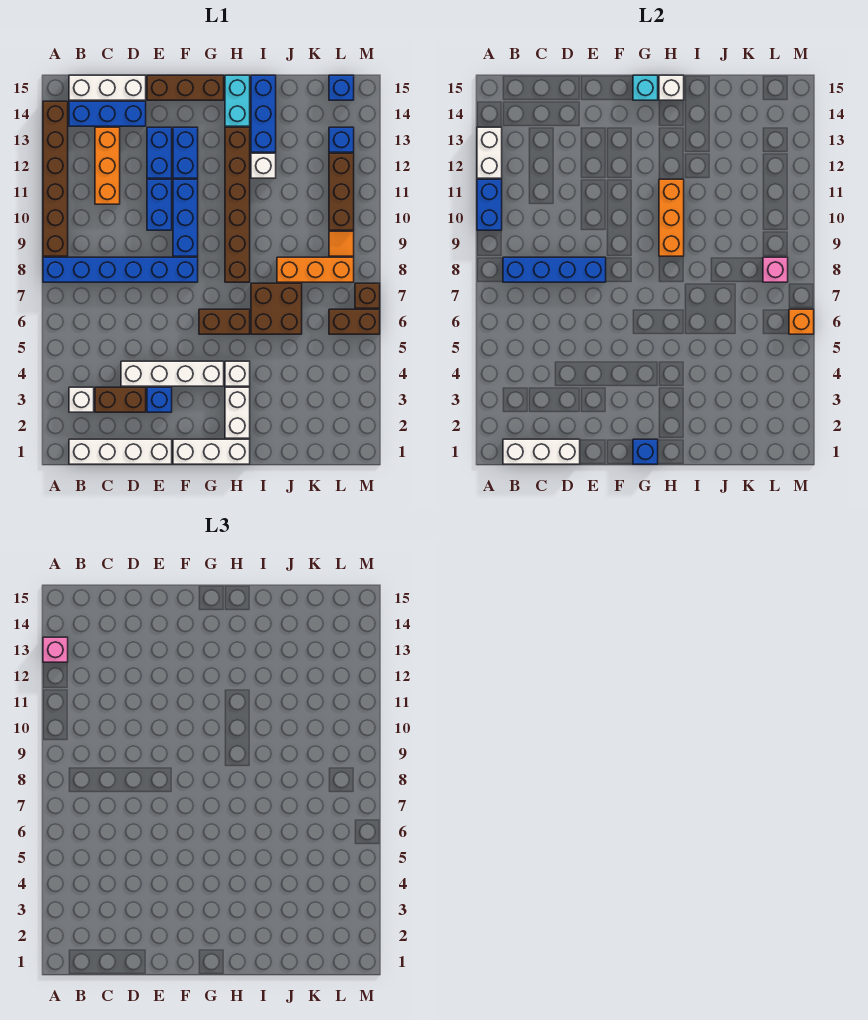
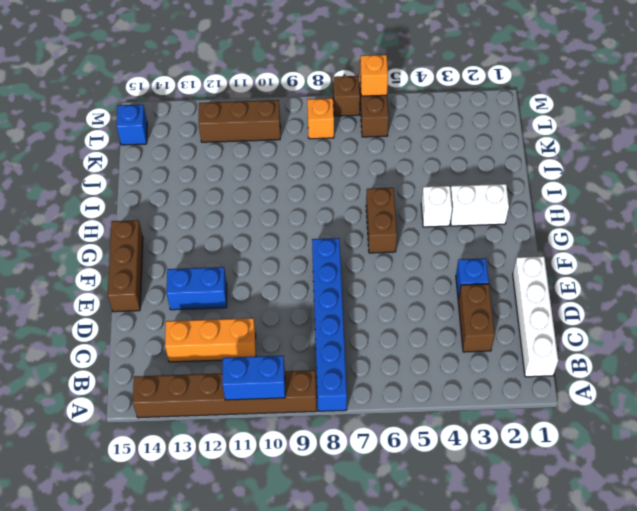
orange 1x1 brick [307,98,334,139] -> orange 1x3 brick [277,257,354,282]
none -> white 1x1 brick [69,387,94,412]
none -> blue 1x3 brick [69,101,146,126]
none -> white 1x3 brick [69,75,146,100]
none -> white 1x4 brick [121,361,224,386]

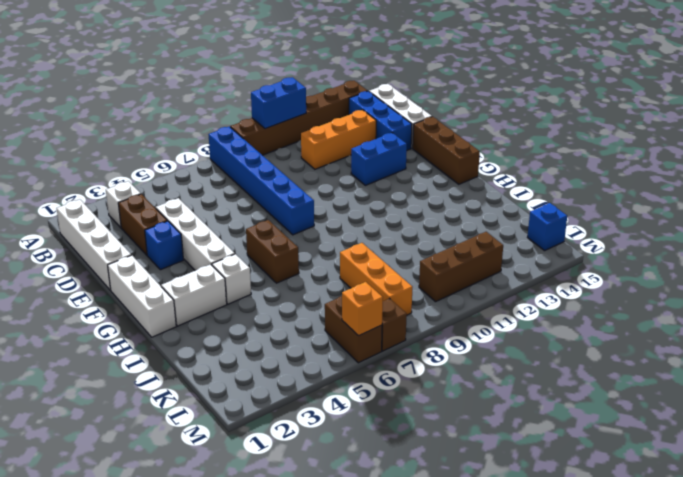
none -> blue 1x2 brick [147,179,172,230]
none -> blue 1x3 brick [173,179,198,256]
none -> blue 1x2 brick [173,127,198,178]
none -> brown 1x6 brick [225,127,250,282]

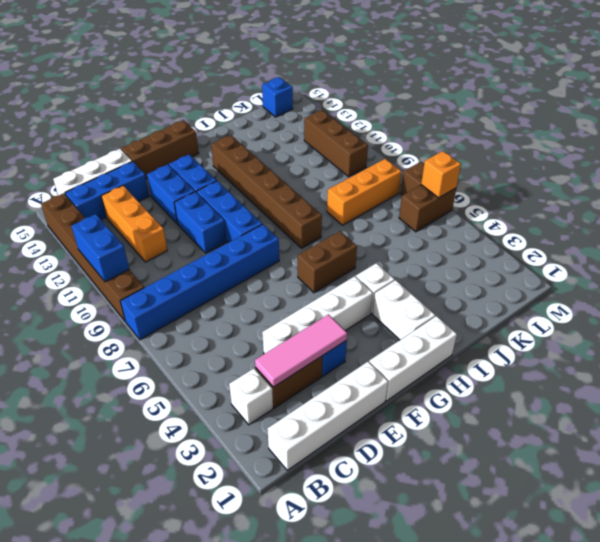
pink 1x3 tile [255,315,347,387] -> none
none -> cyan 1x2 brick [225,75,250,126]
none -> brown 2x2 brick [251,283,302,334]
none -> white 1x1 brick [251,153,276,178]
none -> blue 1x3 brick [251,75,276,152]

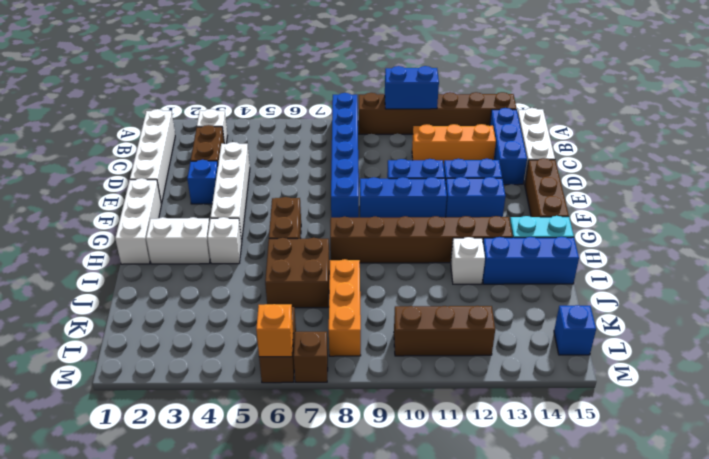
none -> orange 1x1 tile [329,231,354,256]
none -> blue 1x1 brick [329,127,354,152]
none -> white 1x2 brick [477,127,502,178]
none -> white 1x3 brick [503,439,580,464]

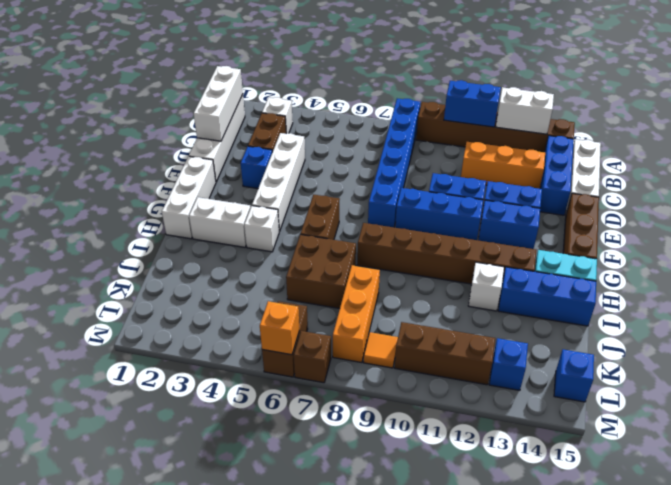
none -> blue 1x4 brick [503,257,606,282]
none -> blue 1x1 brick [633,439,658,464]
none -> cyan 1x1 brick [633,75,658,100]
none -> orange 1x3 brick [659,179,684,256]

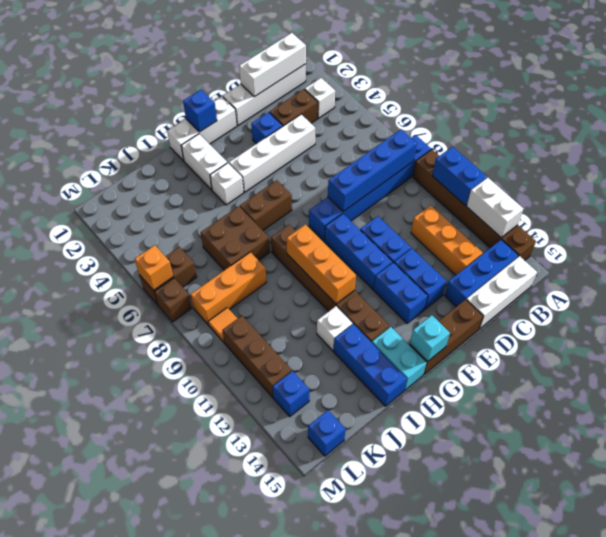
none -> white 1x1 brick [659,75,684,100]
none -> pink 1x1 brick [763,257,788,282]
none -> pink 1x1 brick [43,637,68,662]

